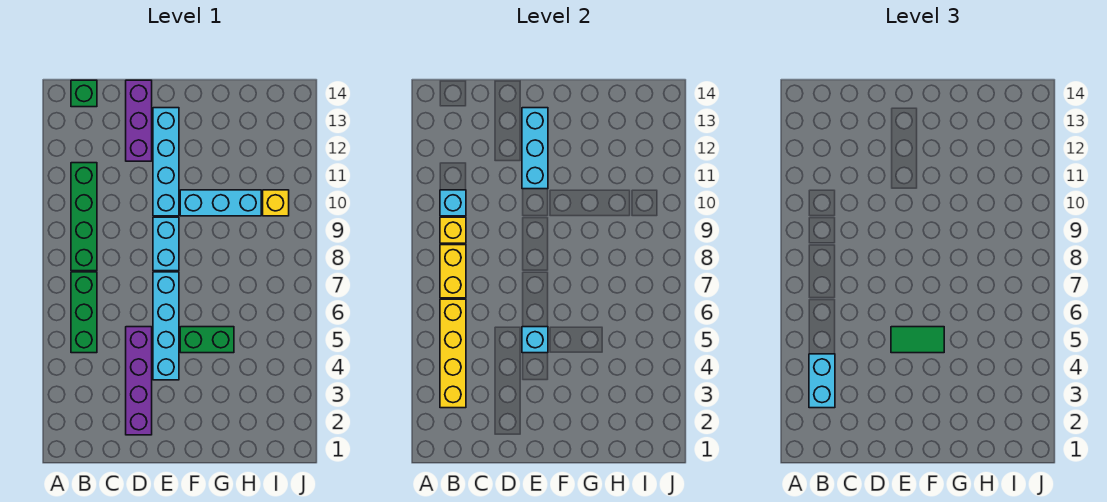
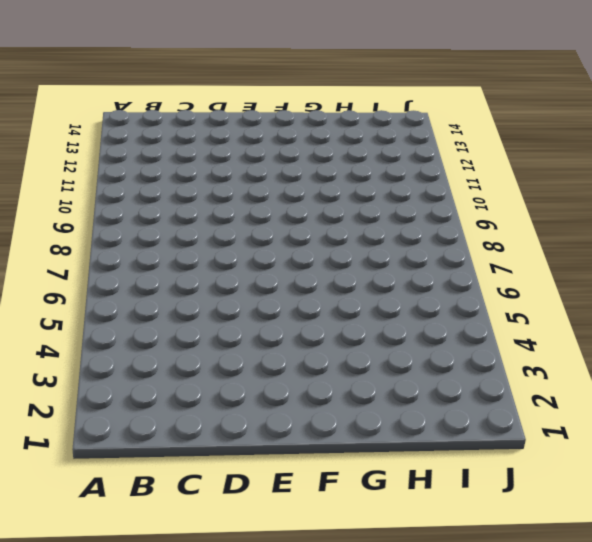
none -> green 1x3 brick [71,272,97,353]
none -> green 1x4 brick [71,163,97,271]
none -> green 1x1 brick [71,80,97,107]

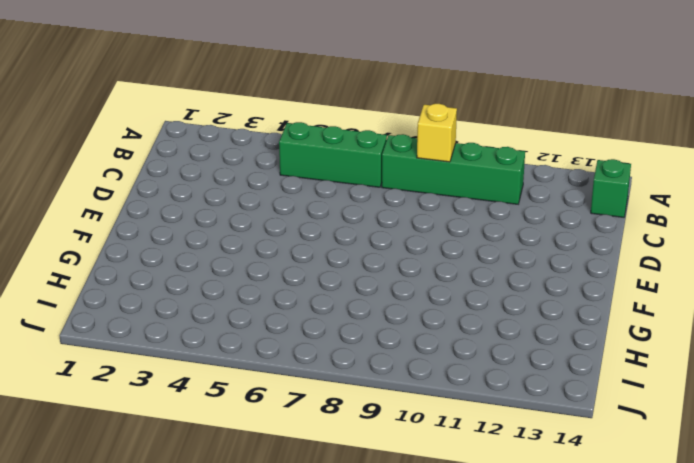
none -> purple 1x4 brick [126,327,152,435]
none -> purple 1x3 brick [126,80,152,161]
none -> cyan 1x4 brick [153,272,179,380]

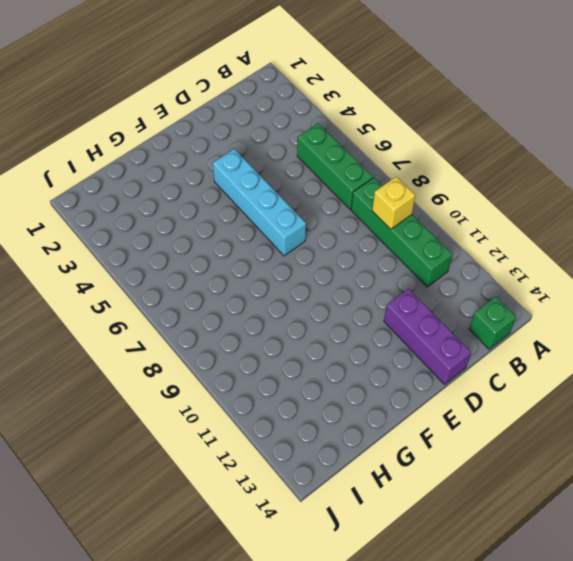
none -> purple 1x4 brick [126,327,152,435]
none -> cyan 1x2 brick [153,217,179,271]
none -> cyan 1x4 brick [153,108,179,216]

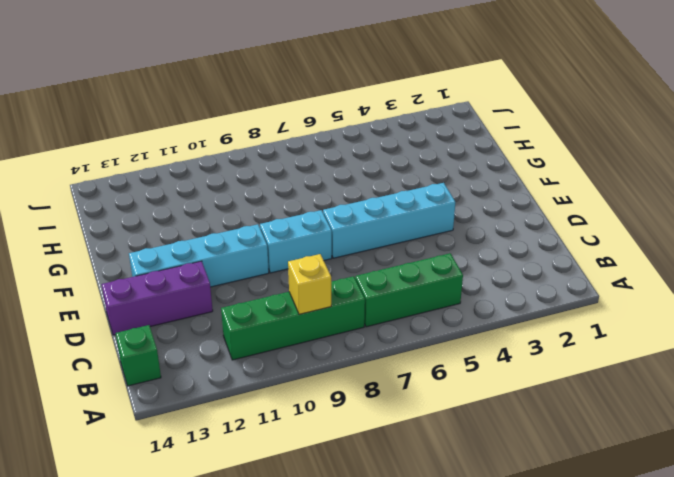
none -> purple 1x4 brick [126,327,152,435]
none -> green 1x2 brick [180,327,234,353]
none -> cyan 1x3 brick [180,190,261,216]

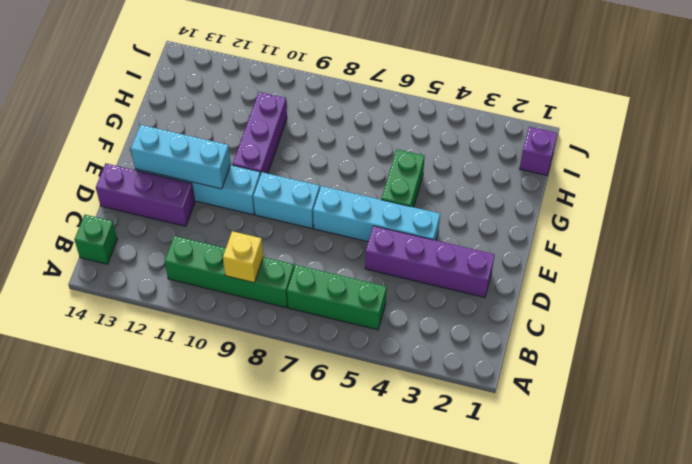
purple 1x3 brick [232,92,287,175] -> cyan 1x3 brick [180,190,261,216]
purple 1x1 brick [520,127,557,175] -> none
none -> yellow 1x1 brick [263,190,289,216]
none -> yellow 1x4 brick [440,299,466,408]
none -> yellow 1x2 brick [440,245,466,298]

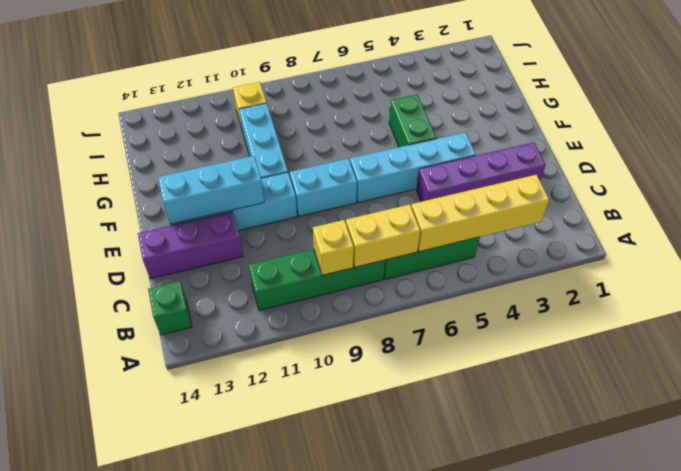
none -> cyan 1x1 brick [440,190,466,216]
none -> cyan 1x1 brick [522,327,548,353]
none -> cyan 1x2 brick [809,354,835,408]

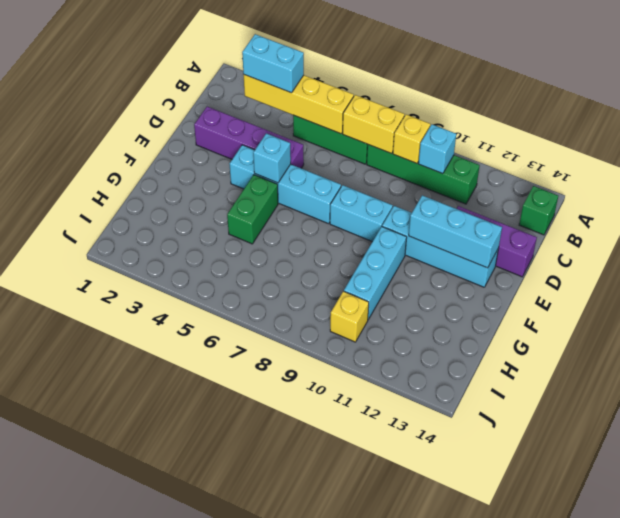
none -> green 1x2 tile [891,327,944,353]

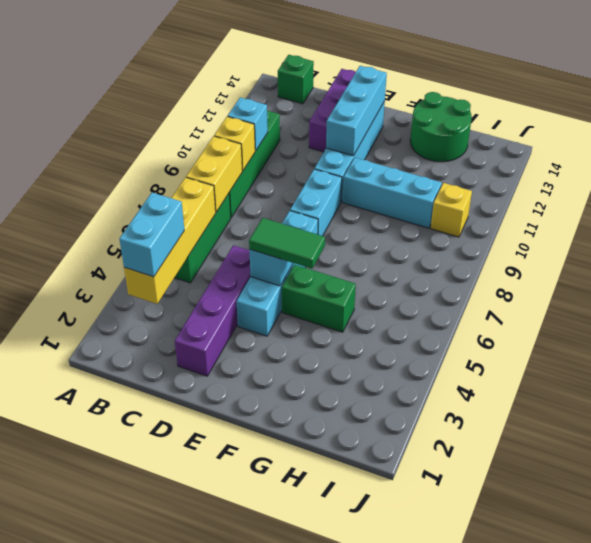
green 2x2 round brick [410,92,472,162] -> none

